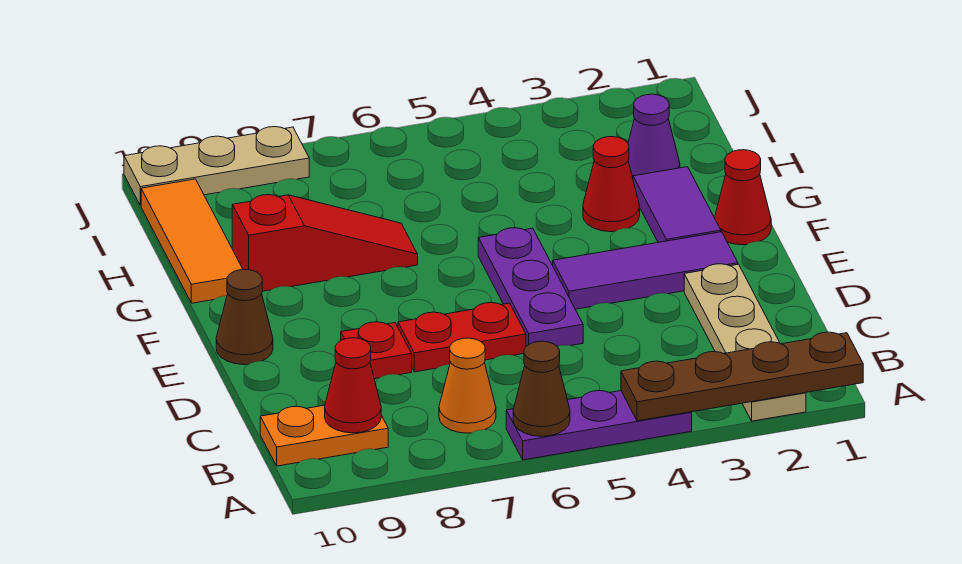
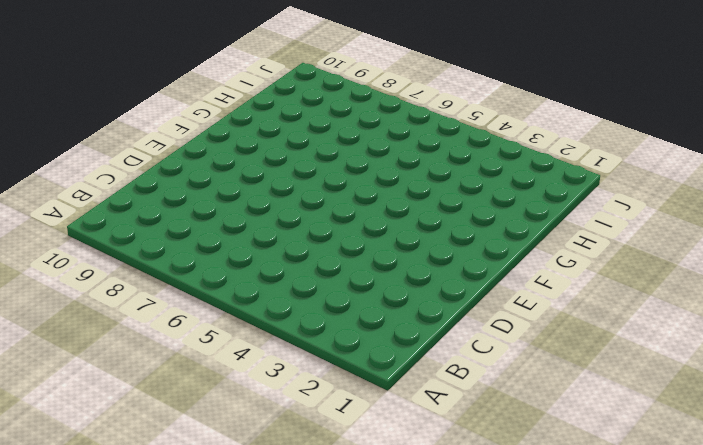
none -> tan 1x4 plate [684,264,806,421]
none -> purple 1x3 plate [506,391,692,460]
none -> orange 1x1 cone [439,338,496,433]

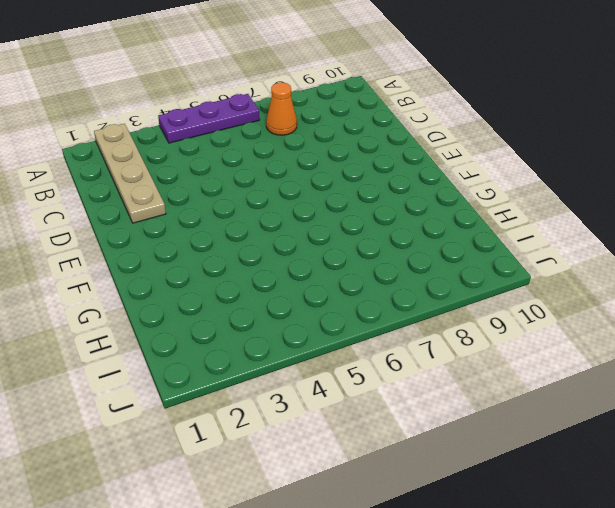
none -> orange 1x2 plate [260,405,388,466]
none -> purple 1x3 plate [478,228,583,346]
none -> red 1x2 plate [398,303,526,372]

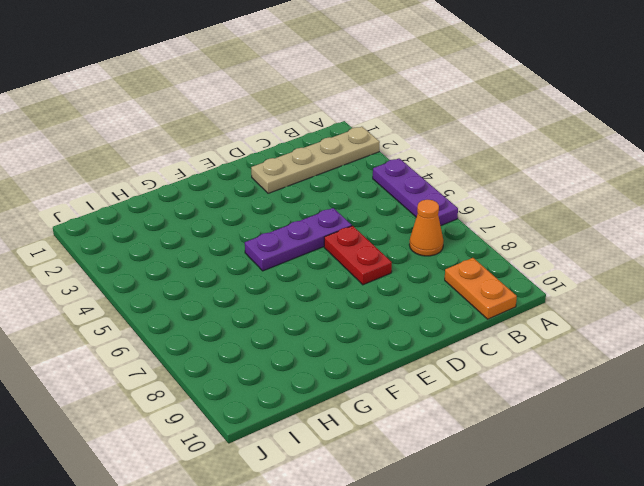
none -> red 1x1 plate [341,322,412,379]
none -> purple 1x3 tile [553,232,738,309]
none -> brown 1x1 cone [216,270,273,365]

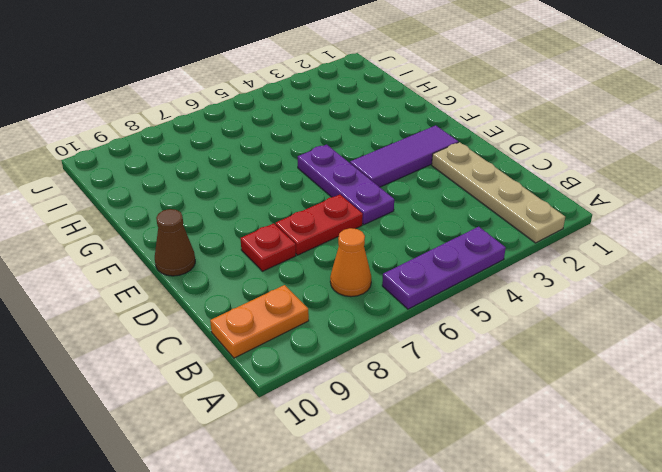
none -> red 1x1 cone [715,150,771,245]
none -> purple 1x2 tile [633,167,721,242]
none -> red 1x1 cone [583,137,640,232]

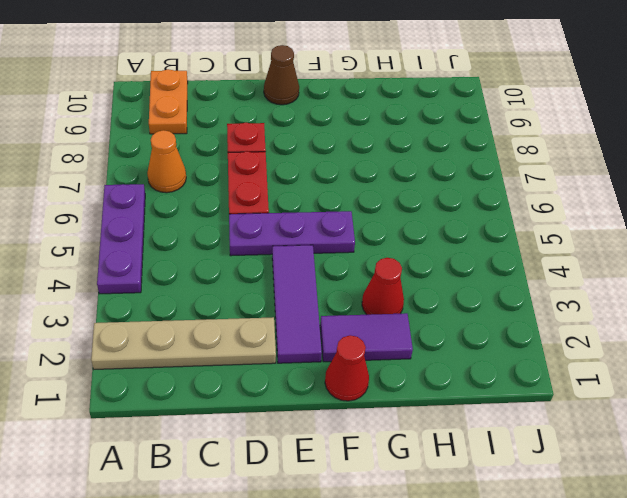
none -> red 1x3 slope [232,195,418,291]
none -> orange 1x3 tile [141,179,243,303]
none -> purple 1x1 cone [628,94,680,177]

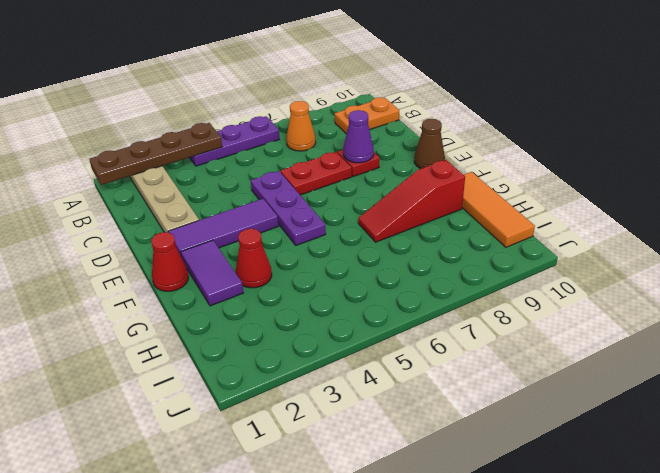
purple 1x1 cone [343,110,374,163] -> purple 1x1 cone moved to [628,94,680,177]
none -> tan 1x3 plate [124,127,309,206]
none -> brown 1x1 cone [513,341,570,436]
none -> red 1x1 cone [325,338,381,433]

